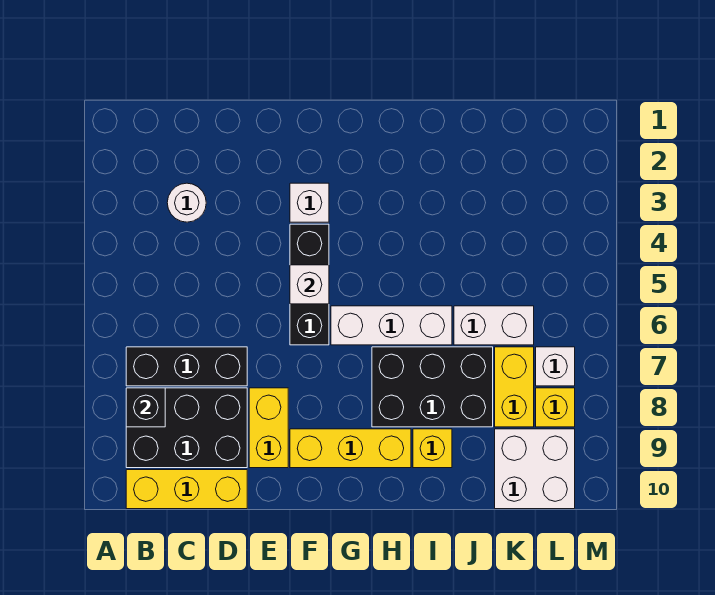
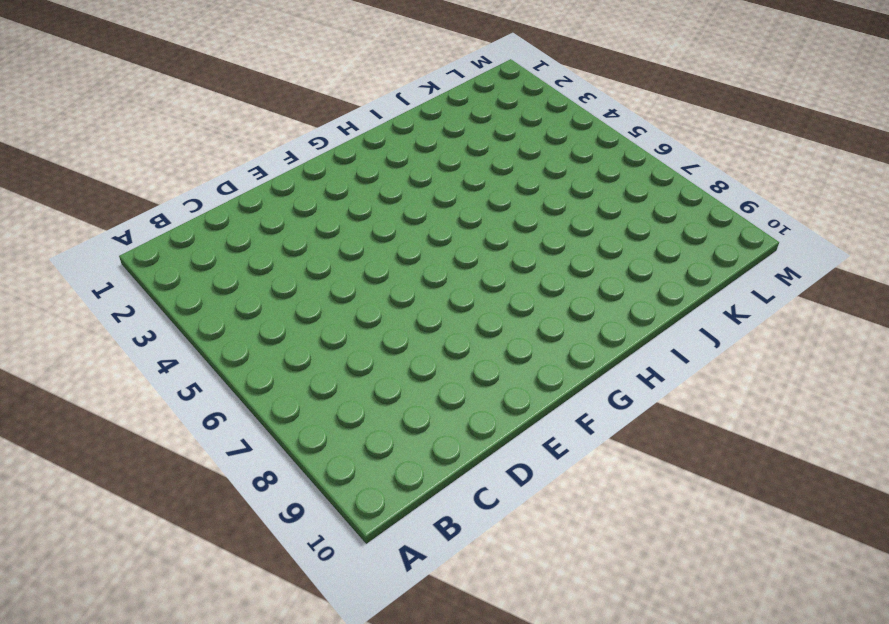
none -> black 1x3 brick [126,347,247,386]
none -> black 2x3 brick [126,388,247,468]
none -> yellow 1x3 brick [126,470,247,509]

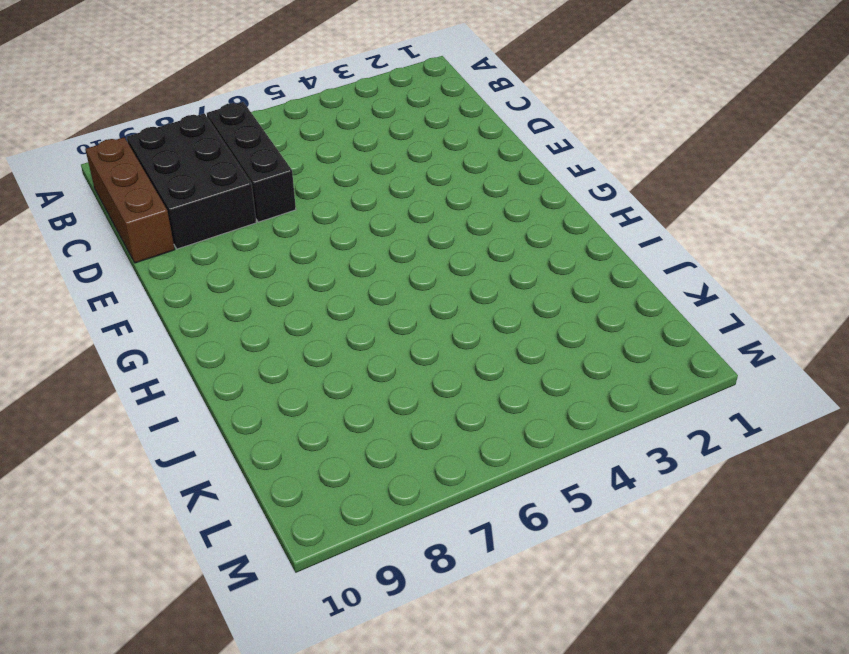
brown 1x3 brick [85,137,175,263] -> yellow 1x3 brick [126,470,247,509]
none -> white 1x1 round brick [167,183,206,222]
none -> yellow 1x2 brick [249,388,288,468]
none -> white 1x1 brick [290,183,329,222]

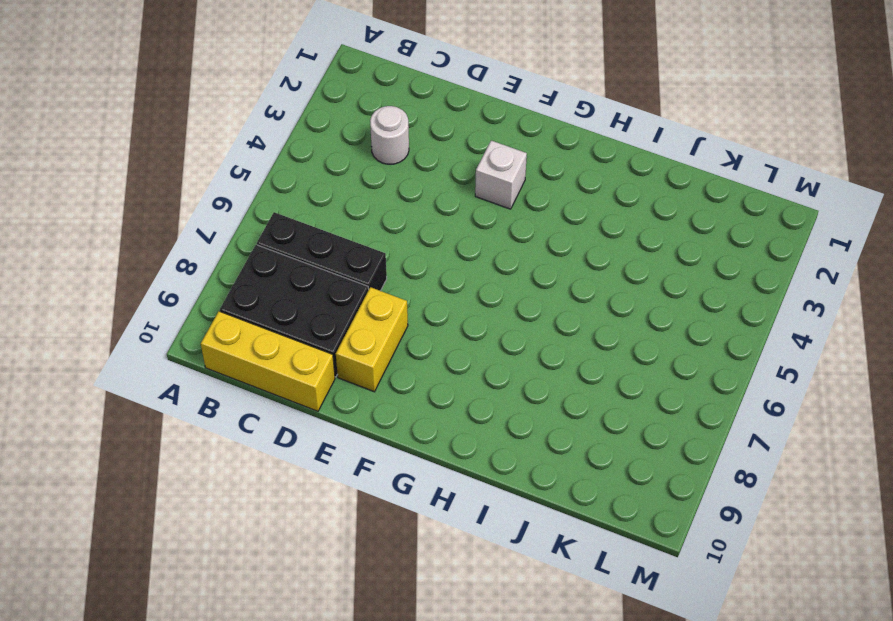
none -> black 1x3 brick [290,224,329,345]
none -> yellow 1x3 brick [290,429,411,468]
none -> white 1x3 brick [331,306,452,345]

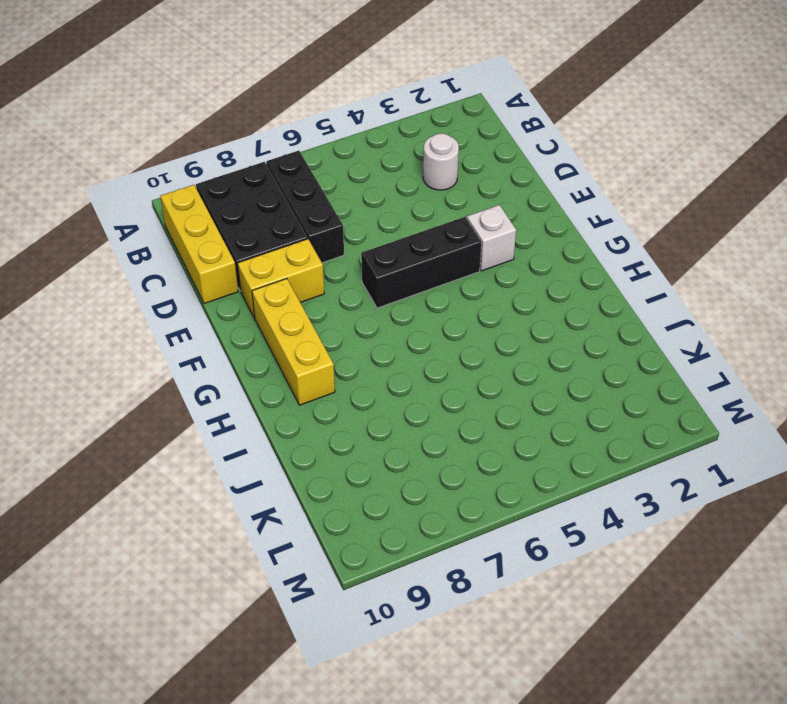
none -> white 1x3 brick [331,306,452,345]
none -> black 2x3 brick [372,347,493,427]
none -> yellow 1x1 brick [413,429,452,468]

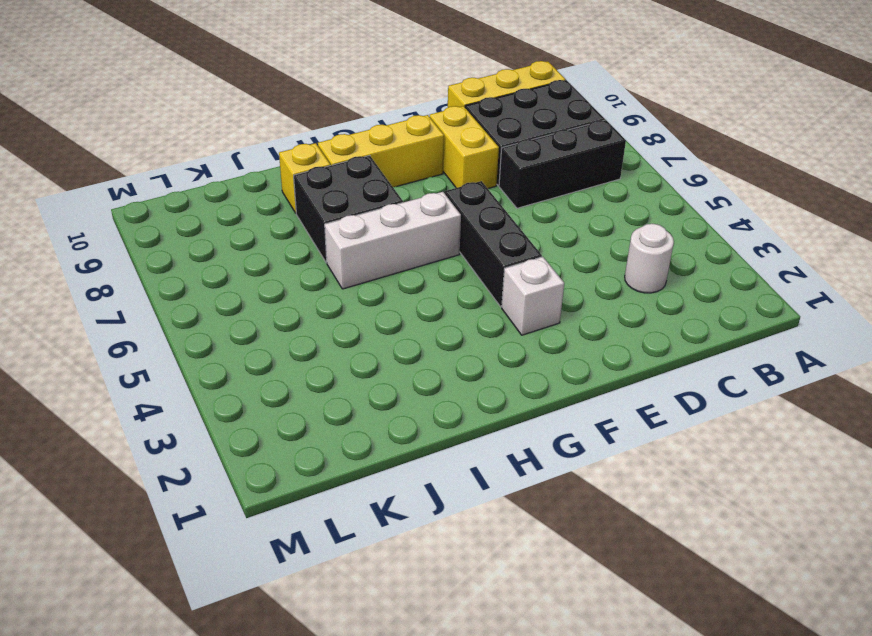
black 2x2 brick [294,156,403,263] -> black 2x3 brick [372,347,493,427]
none -> white 1x2 brick [454,306,534,345]
none -> yellow 1x2 brick [495,347,534,427]
none -> white 2x2 brick [495,429,575,509]

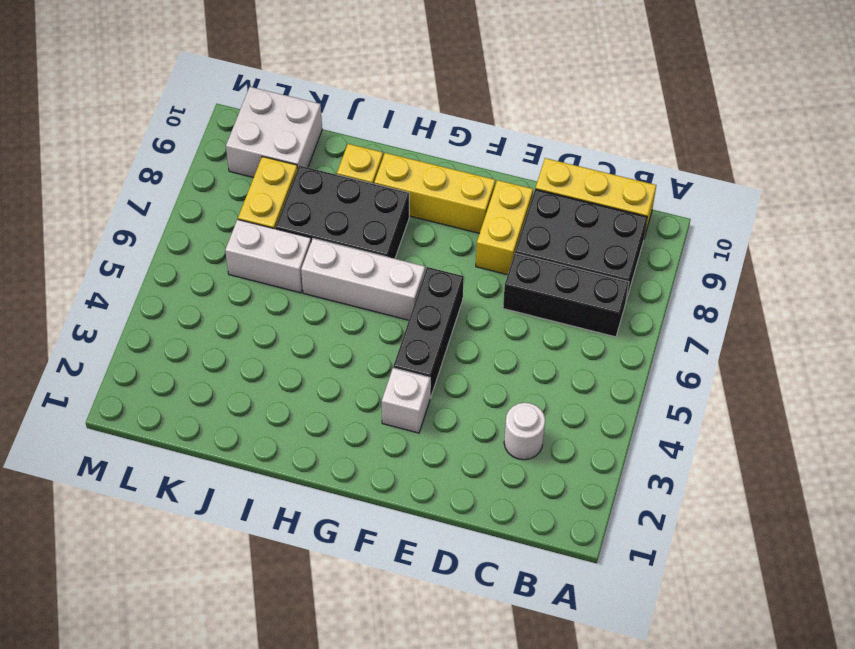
none -> white 1x1 brick [536,347,575,386]
none -> yellow 1x1 brick [536,388,575,427]
none -> black 1x1 brick [126,388,165,427]

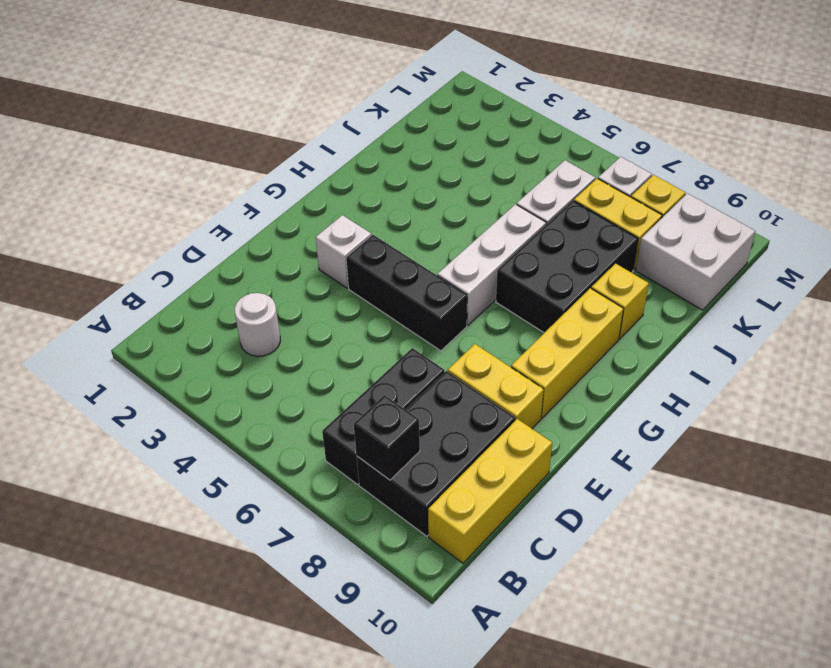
none -> white 1x1 brick [290,265,329,304]

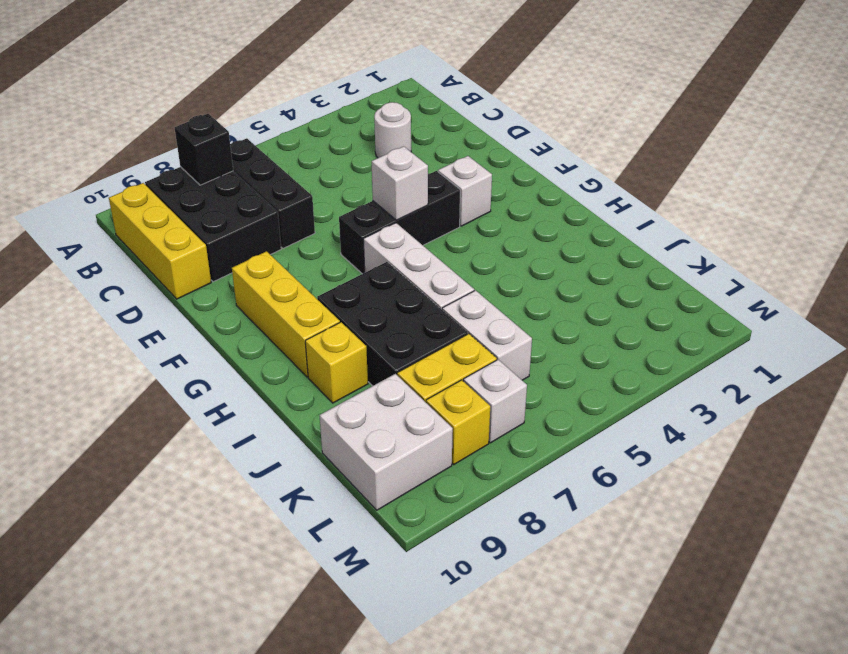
none -> yellow 1x2 brick [249,388,288,468]

